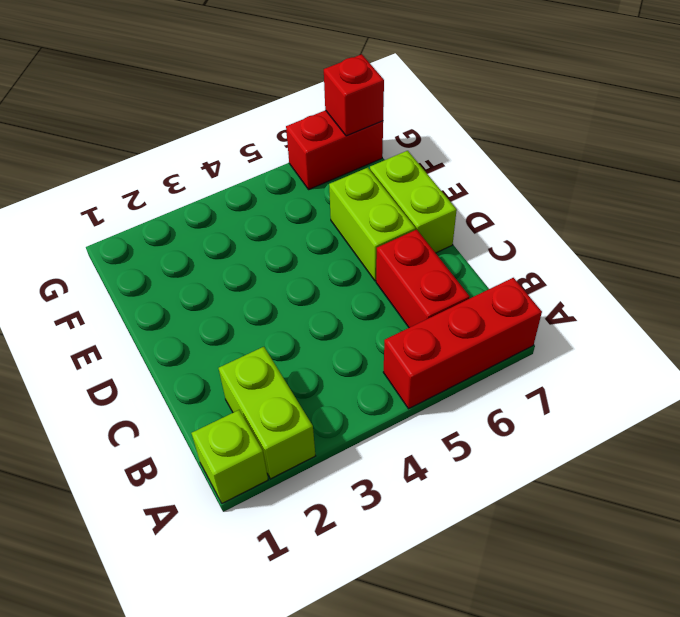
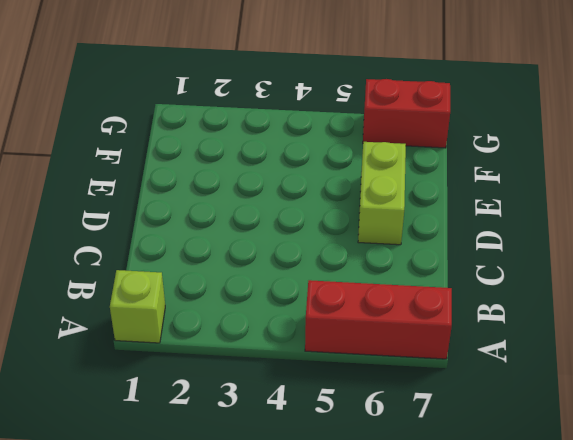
none -> lime 1x2 brick [219,347,315,479]
none -> red 1x2 brick [376,230,470,328]

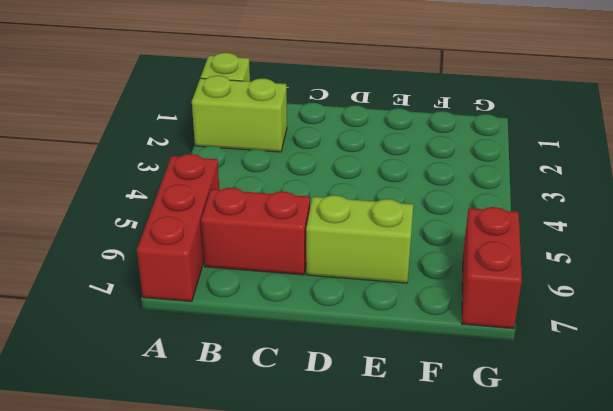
none -> lime 1x2 brick [370,151,457,253]
none -> red 1x1 brick [324,54,384,136]

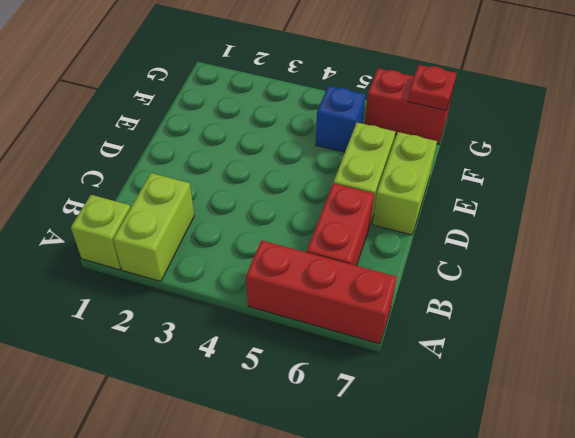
blue 1x1 brick [316,86,365,152] -> none
red 1x1 plate [408,65,456,110] -> red 1x1 brick [324,54,384,136]

